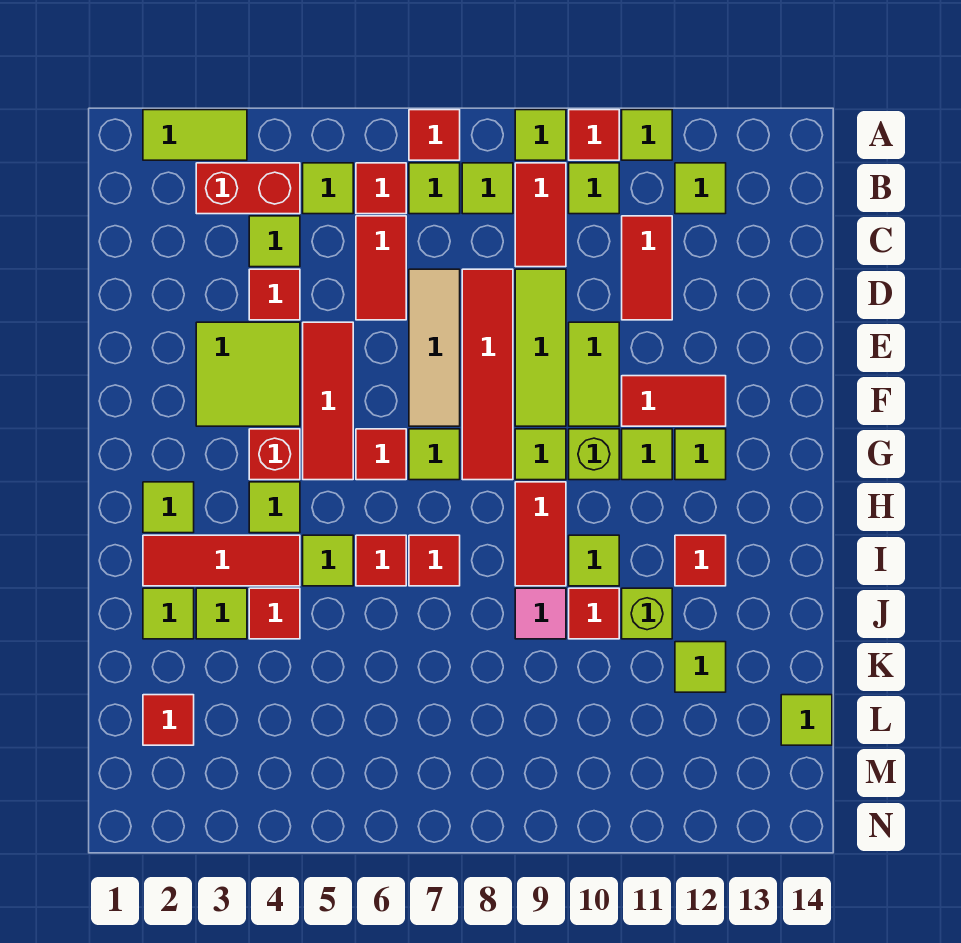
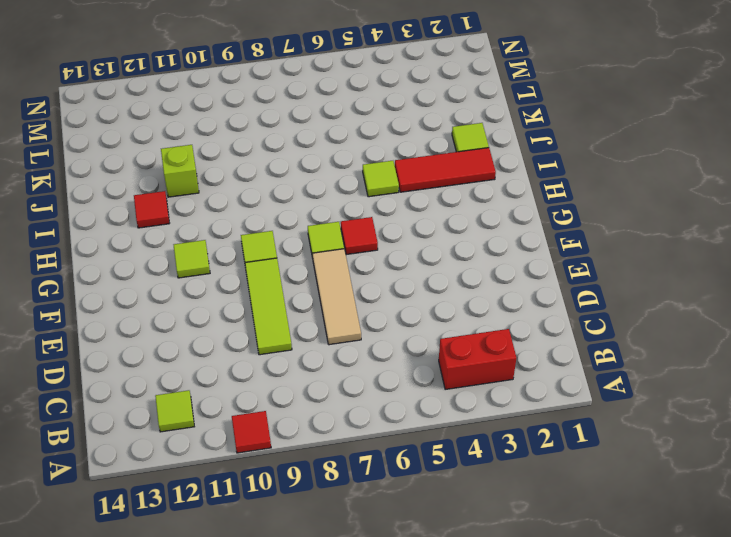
none -> lime 1x2 tile [143,110,247,160]
none -> red 1x1 tile [409,110,460,160]
none -> lime 1x1 tile [515,110,566,160]
none -> lime 1x1 tile [622,110,672,160]

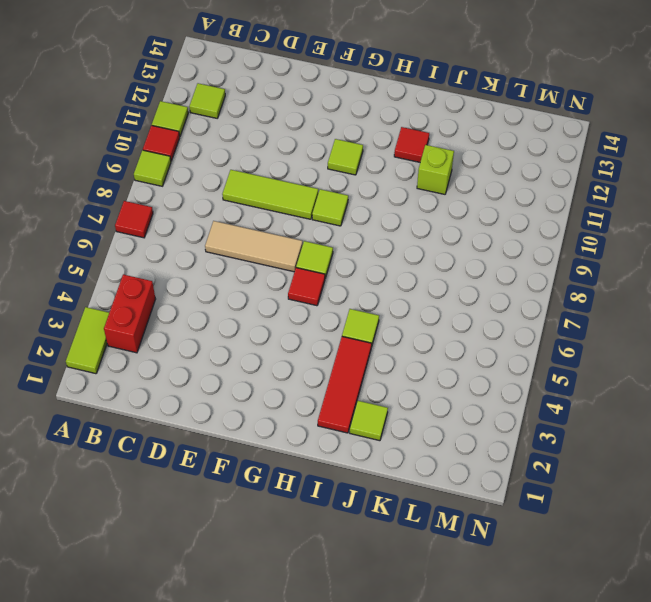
none -> lime 1x1 tile [303,163,353,214]
none -> red 1x1 tile [356,163,406,214]
none -> lime 1x1 tile [409,163,460,214]
none -> lime 1x1 tile [462,163,513,214]

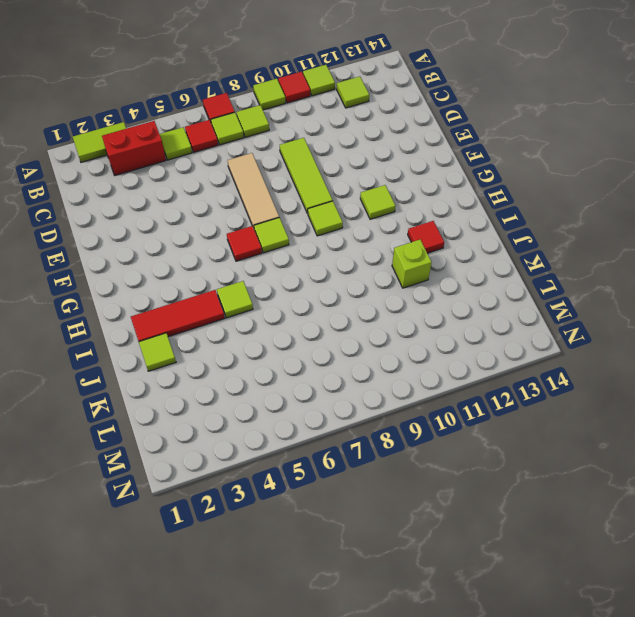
none -> red 1x2 tile [515,163,566,267]
none -> lime 1x1 tile [569,163,619,214]
none -> lime 1x1 tile [249,216,300,267]
none -> red 1x2 tile [356,216,406,320]

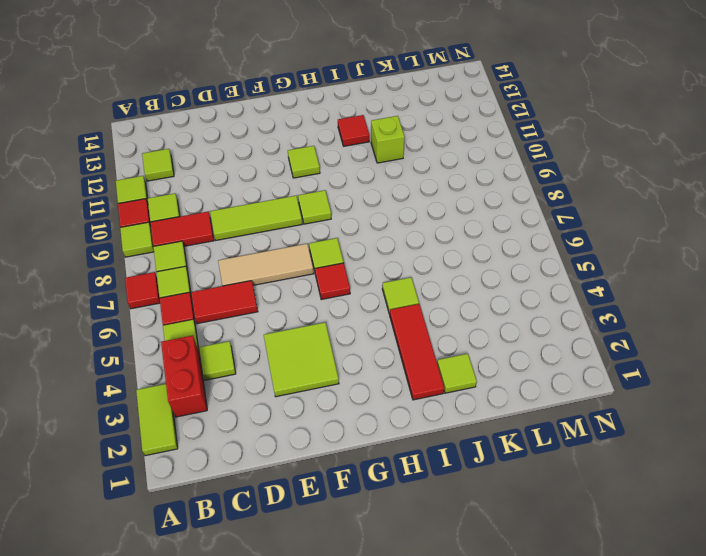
none -> red 1x2 tile [622,216,672,320]
none -> red 1x1 tile [249,269,300,320]
none -> red 1x4 tile [462,269,513,480]
none -> red 1x3 tile [303,322,353,480]

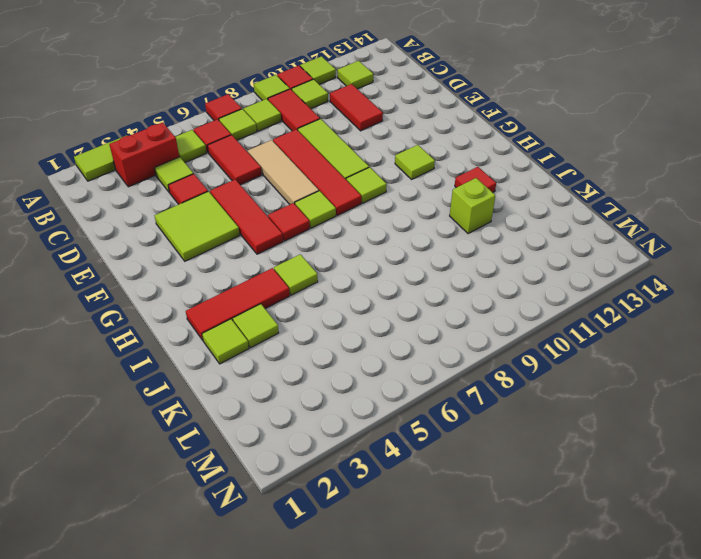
none -> lime 1x2 tile [569,322,619,426]
none -> red 1x2 tile [622,376,726,426]
none -> red 1x1 brick [249,429,300,480]
none -> lime 1x1 brick [569,429,619,480]

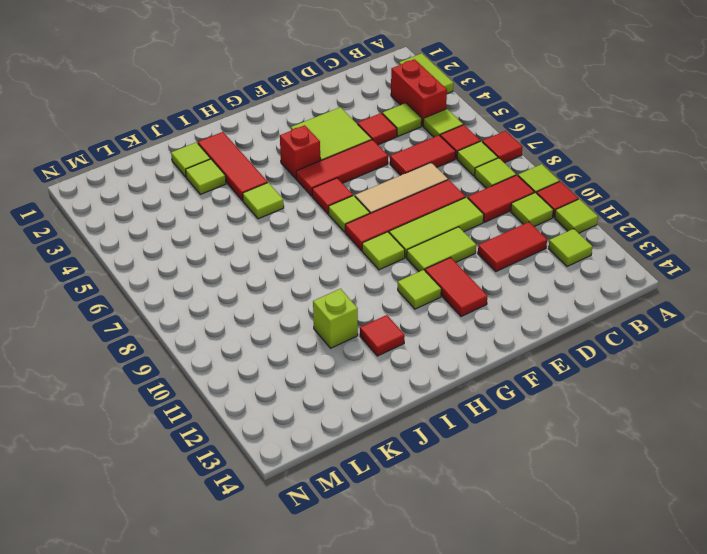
none -> lime 1x1 brick [569,429,619,480]
none -> lime 1x1 tile [675,429,726,480]
none -> lime 1x1 tile [143,482,194,533]
none -> lime 1x1 tile [249,482,300,533]

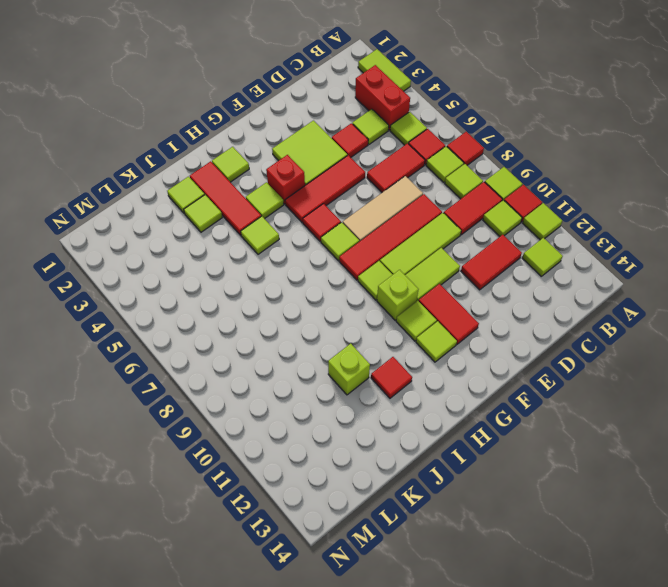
none -> red 1x2 tile [515,482,566,586]
none -> red 1x1 tile [356,535,406,586]
none -> red 1x1 tile [409,535,460,586]
none -> lime 1x1 tile [569,535,619,586]

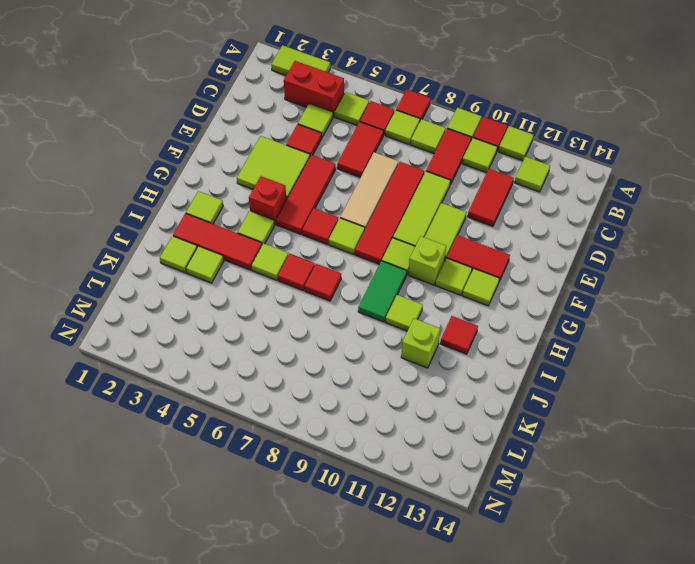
green 1x2 tile [358,261,407,322] -> red 1x2 tile [515,482,566,586]
none -> red 1x1 tile [249,588,300,639]
none -> pink 1x1 tile [515,588,566,639]
none -> red 1x1 tile [569,588,619,639]
none -> lime 1x1 tile [675,642,726,692]

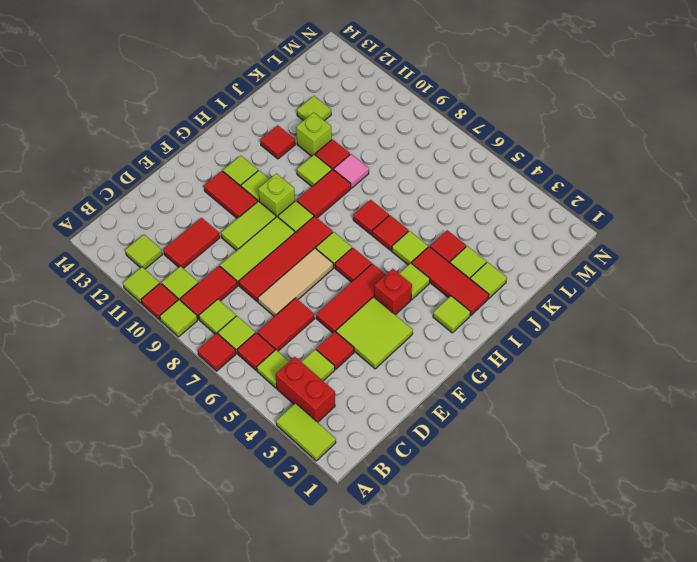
none -> red 1x1 tile [143,695,194,745]
none -> lime 1x1 tile [781,695,832,745]

